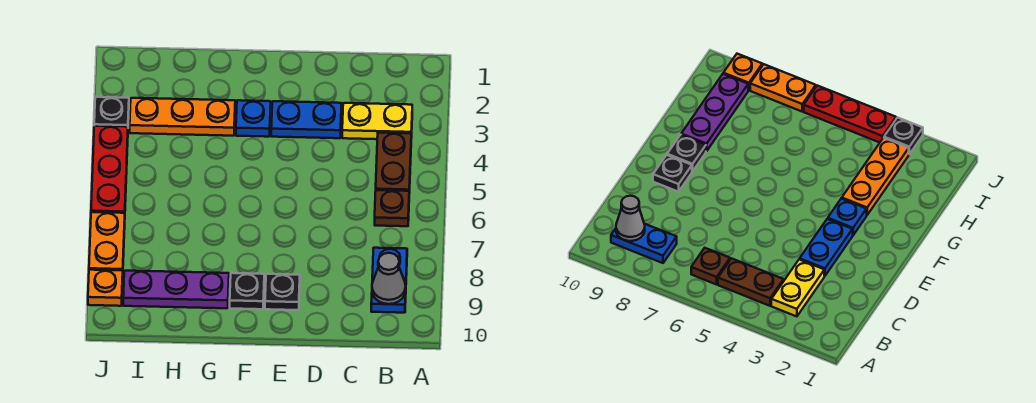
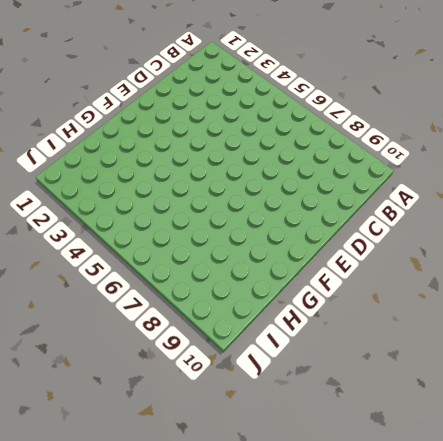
none -> yellow 1x2 plate [342,103,412,139]
none -> brown 1x2 plate [376,133,411,193]
none -> brown 1x1 plate [375,190,409,226]

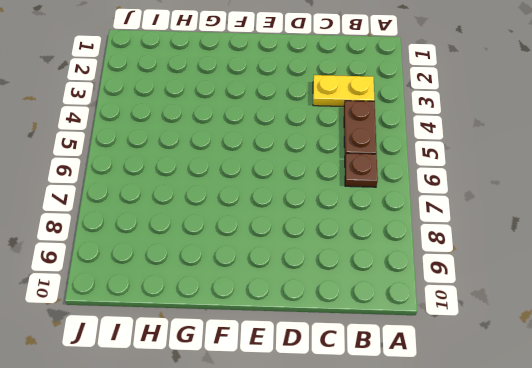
none -> blue 1x2 plate [371,248,407,313]
none -> blue 1x2 plate [271,101,342,138]
none -> black 1x1 plate [265,274,300,310]

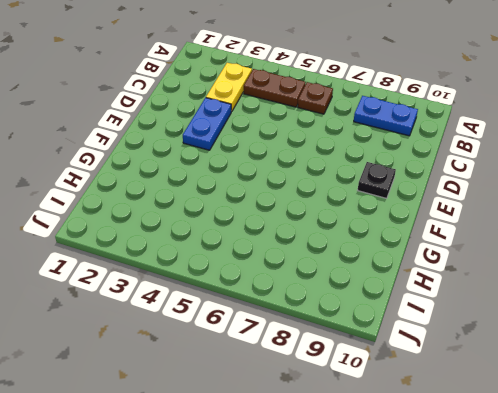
none -> blue 1x1 plate [236,100,271,137]
none -> black 1x1 plate [230,273,264,309]
none -> orange 1x3 plate [130,98,235,136]

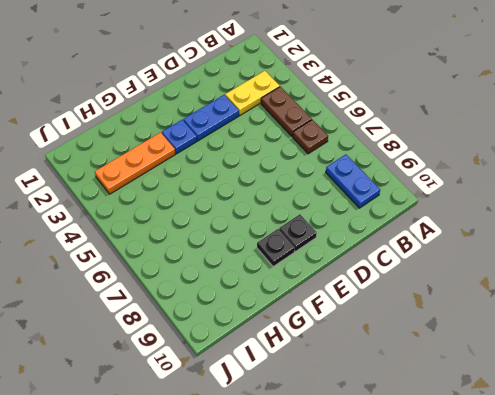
none -> purple 1x3 plate [123,271,229,308]
none -> black 1x1 plate [94,97,129,127]
none -> red 1x3 plate [91,126,128,213]

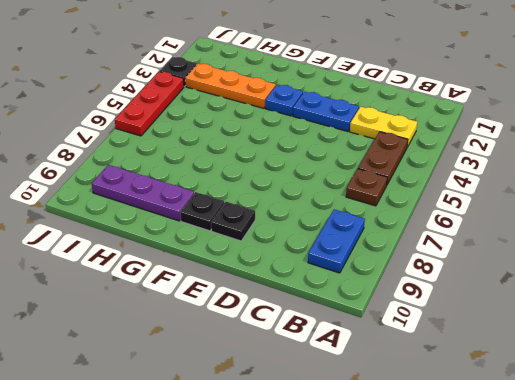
none -> orange 1x2 plate [89,212,125,270]
none -> orange 1x1 plate [88,270,123,306]
none -> grey 1x1 cone [372,253,406,304]

